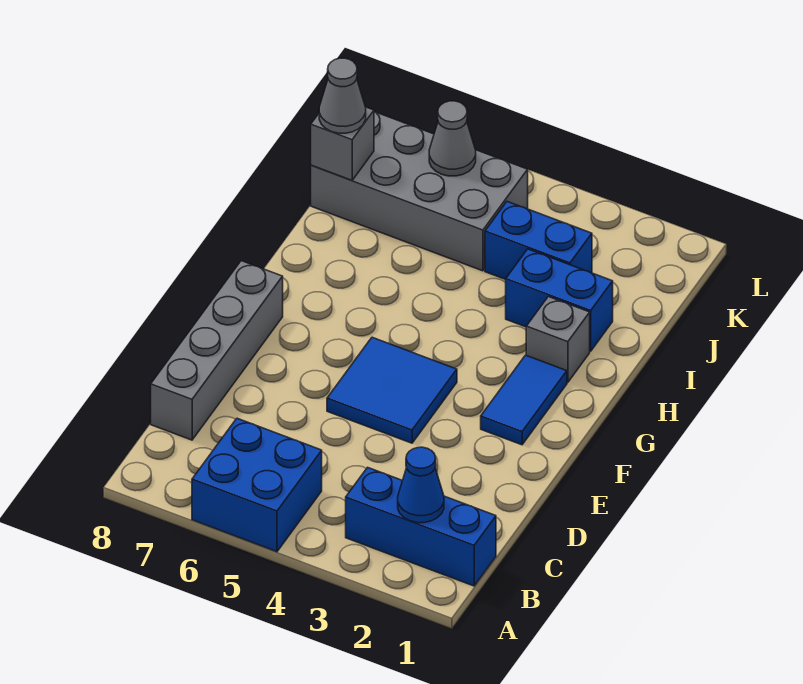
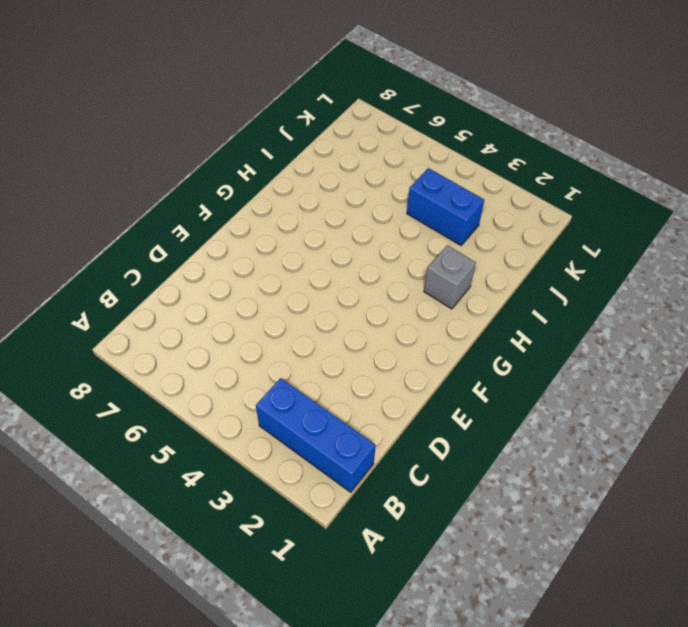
none -> blue 2x2 brick [192,418,322,552]
none -> grey 1x4 brick [151,261,283,440]
none -> blue 2x2 tile [327,337,457,443]

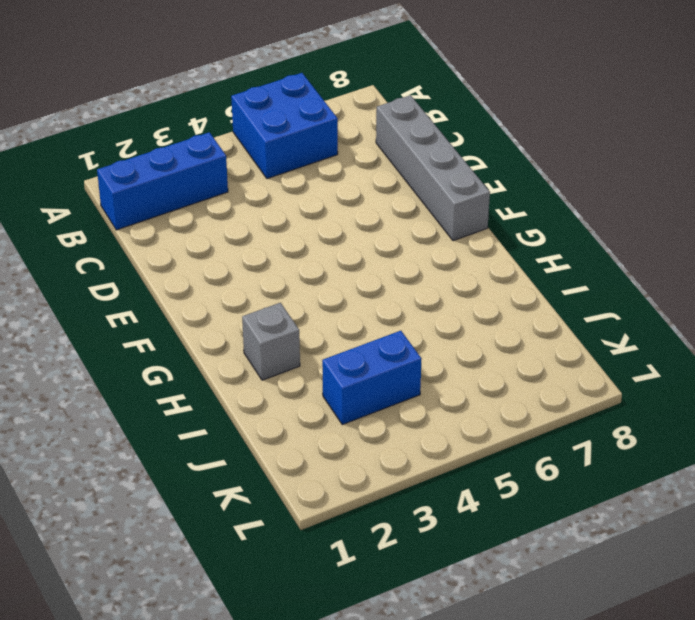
none -> blue 2x2 tile [327,337,457,443]
none -> blue 1x2 tile [481,355,567,445]
none -> blue 1x2 brick [506,249,613,351]

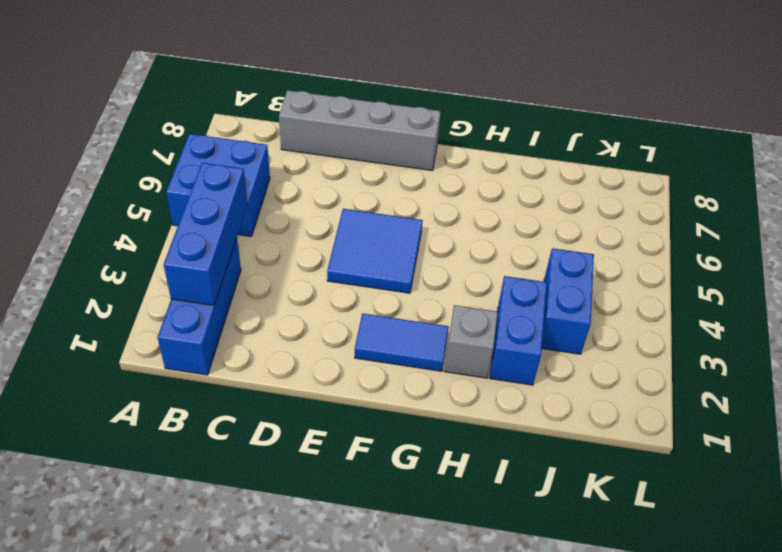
blue 1x3 brick [164,163,248,306] -> blue 1x1 cone [398,447,444,523]
none -> grey 2x4 brick [311,112,528,271]
none -> grey 1x1 brick [311,107,374,180]
none -> grey 1x1 cone [429,101,476,176]

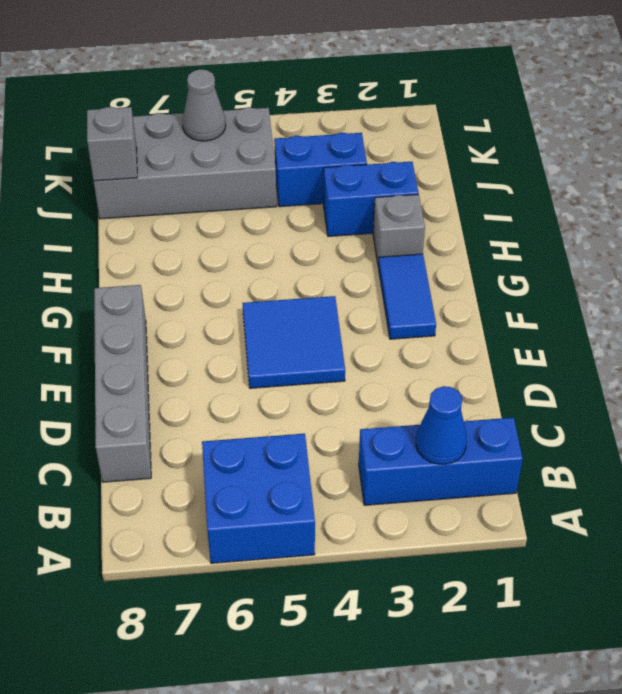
none -> grey 1x1 cone [319,58,366,133]

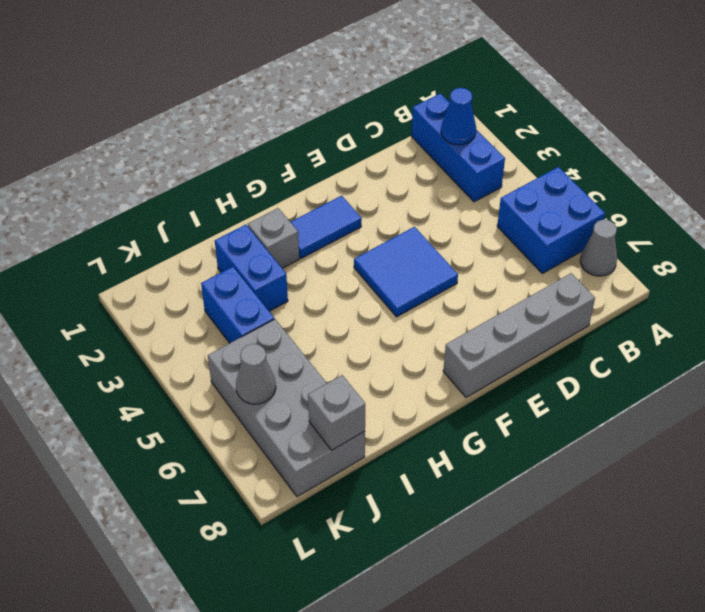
grey 1x1 cone [580,220,617,276] -> grey 1x1 cone moved to [319,58,366,133]

